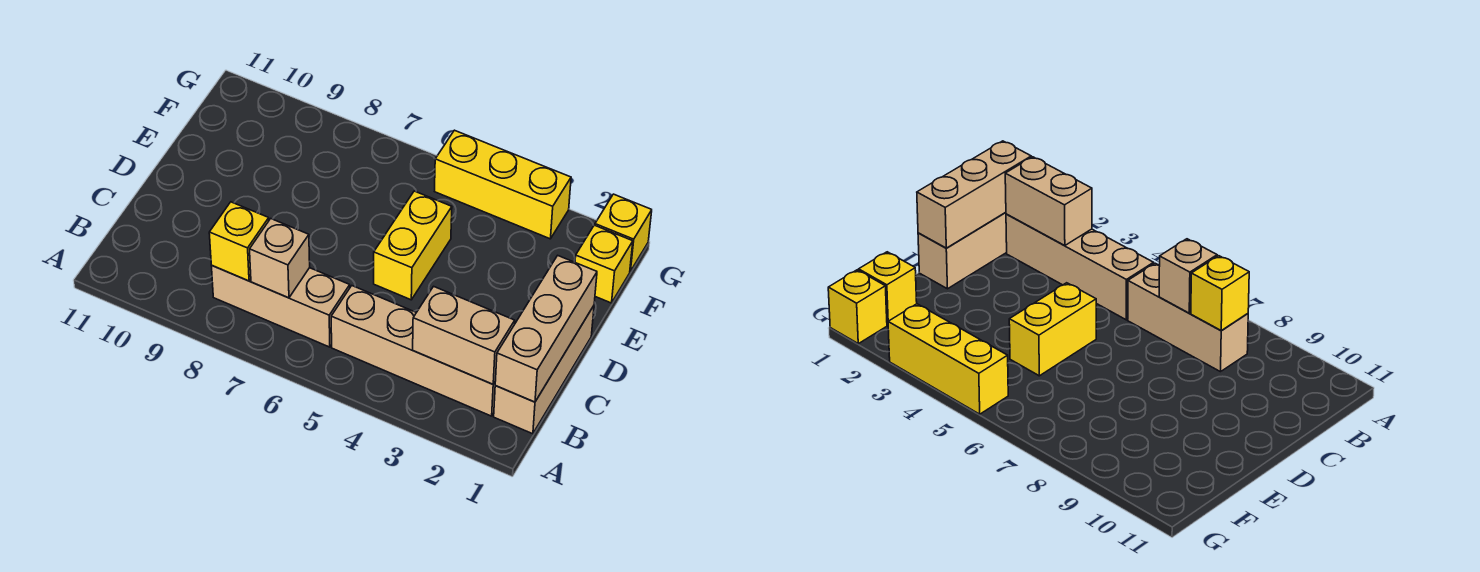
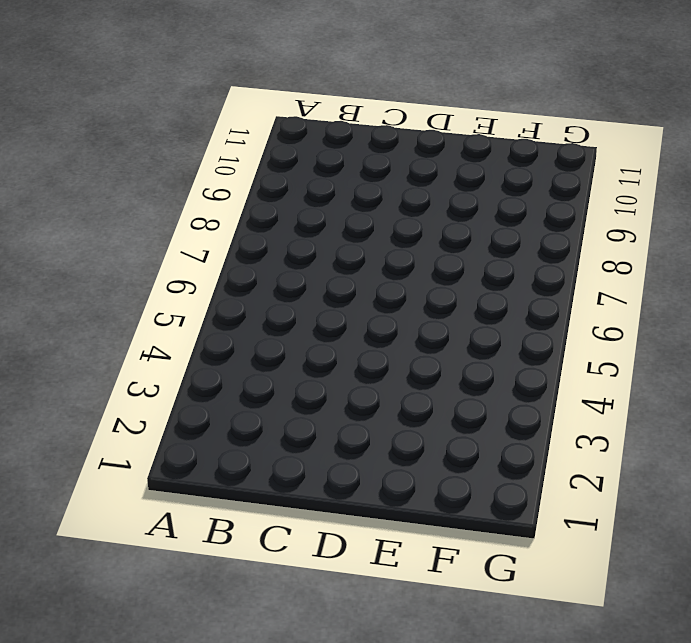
none -> tan 1x3 brick [494,306,594,434]
none -> tan 1x4 brick [331,286,495,416]

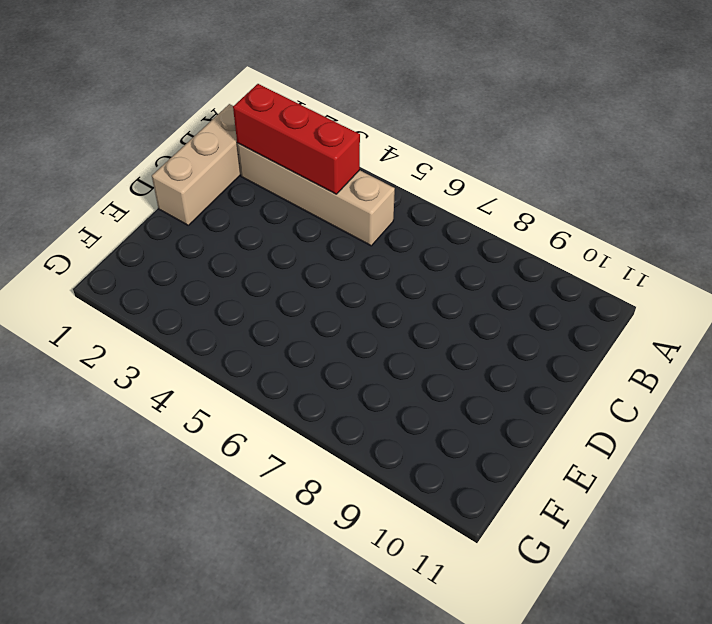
red 1x3 brick [233,84,360,194] -> tan 1x2 brick [413,286,515,384]
none -> tan 1x3 brick [212,266,350,347]
none -> yellow 1x2 brick [374,191,452,300]

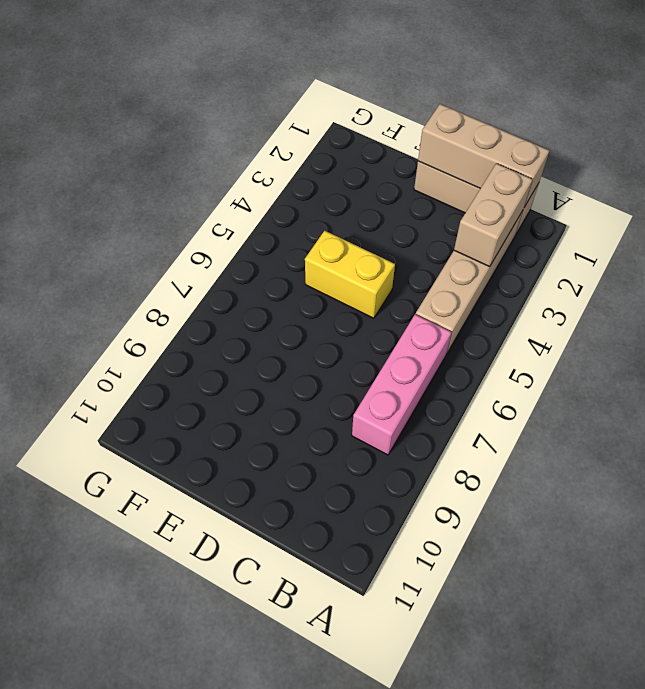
pink 1x3 brick [352,314,452,455] -> tan 1x3 brick [212,266,350,347]
none -> yellow 1x1 brick [575,225,633,303]
none -> yellow 1x1 brick [595,194,652,271]

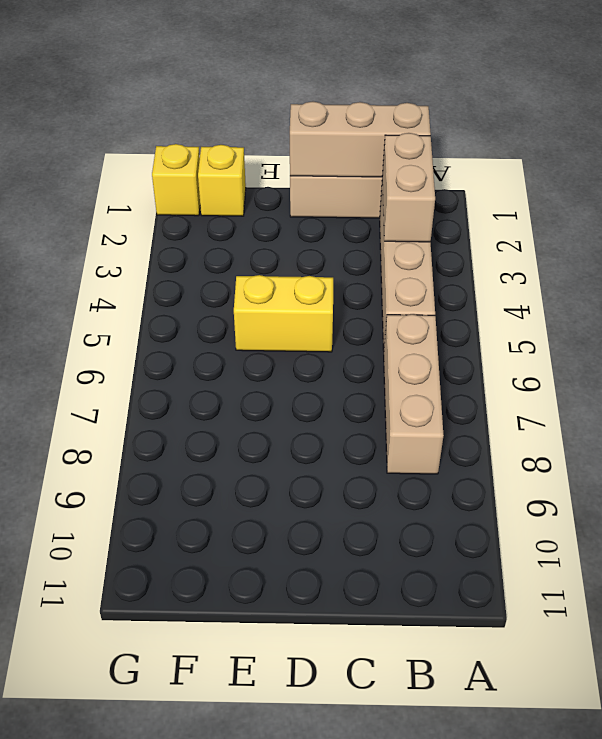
none -> yellow 1x3 brick [435,130,571,239]
none -> tan 1x1 brick [250,219,310,298]

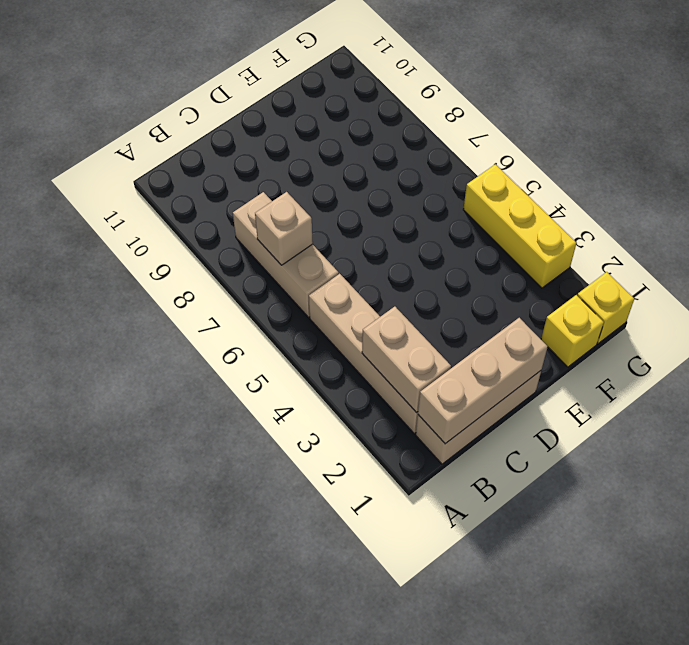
none -> yellow 1x2 brick [374,191,452,300]
none -> yellow 1x1 brick [209,202,269,281]

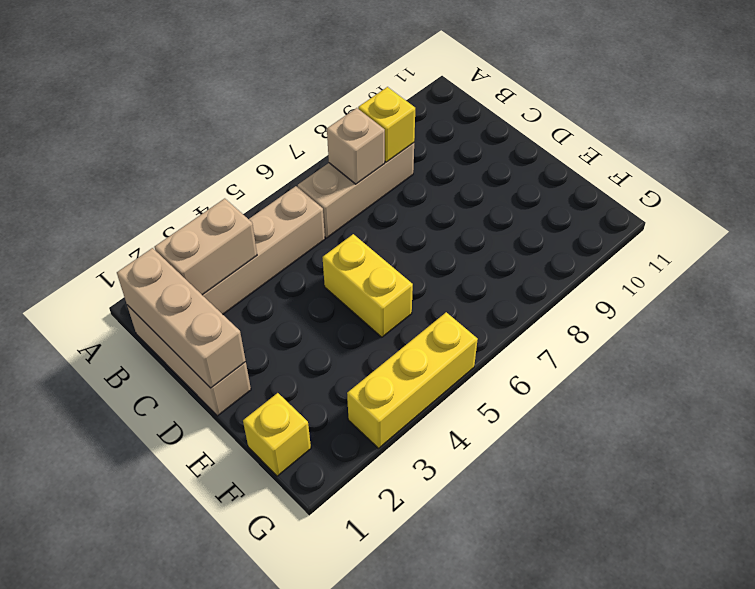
none -> yellow 1x1 brick [595,194,652,271]

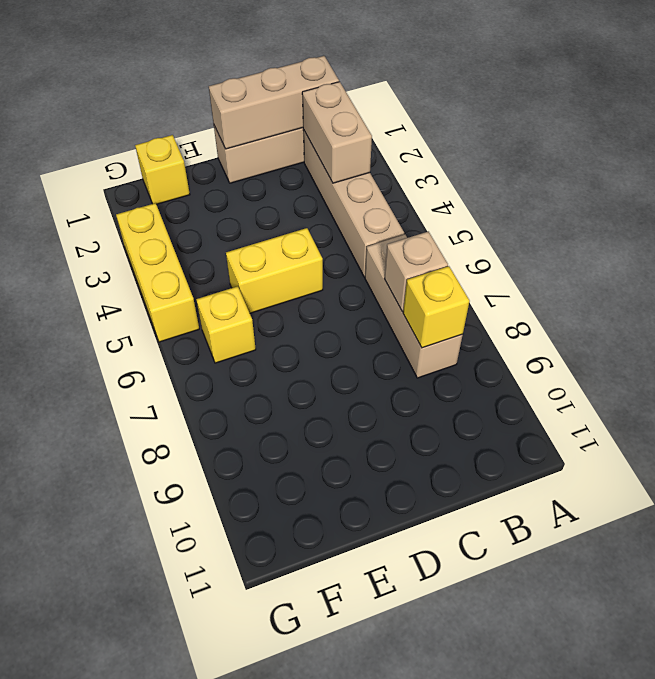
yellow 1x1 brick [196,286,256,363] -> yellow 1x1 brick moved to [595,194,652,271]

